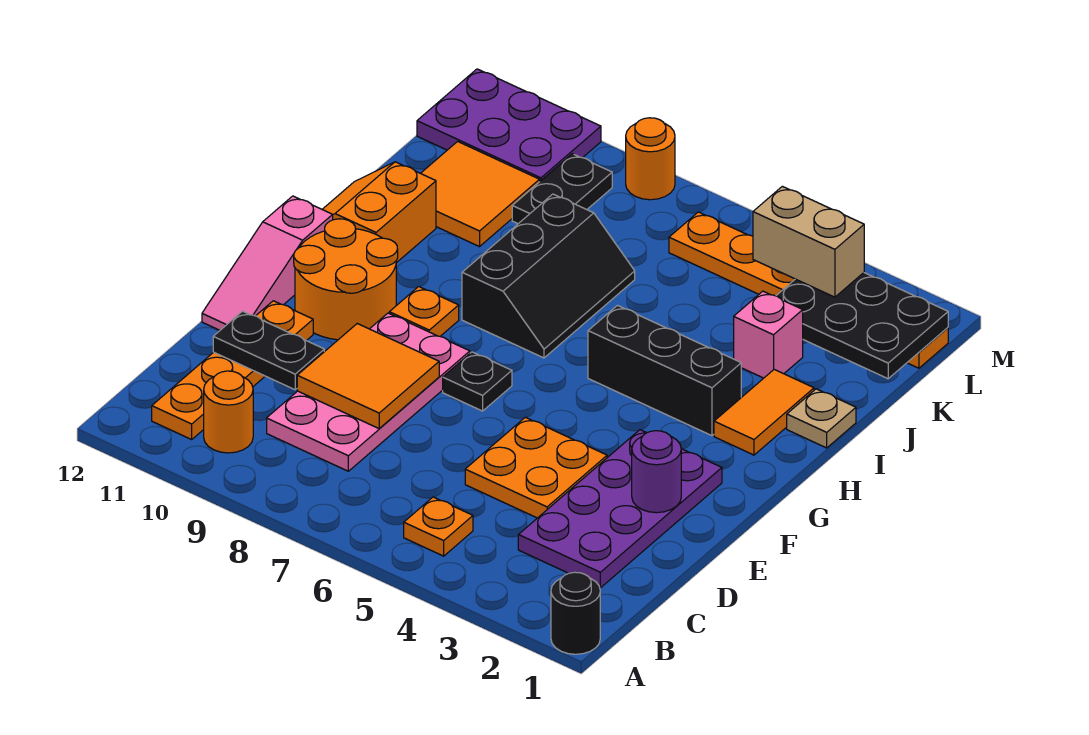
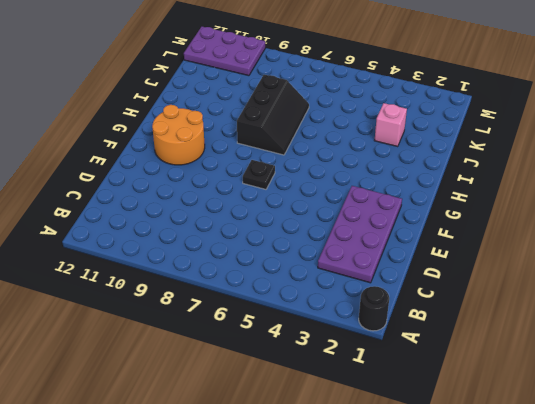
none -> orange 1x1 plate [404,497,473,556]
none -> orange 1x1 round brick [204,371,253,453]
none -> orange 1x4 plate [152,301,313,439]

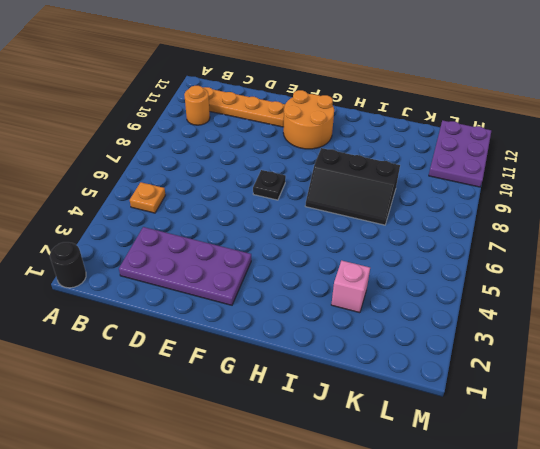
none -> pink 2x4 plate [267,313,470,471]
none -> orange 2x2 plate [465,417,607,518]
none -> pink 1x3 slope [202,196,333,330]

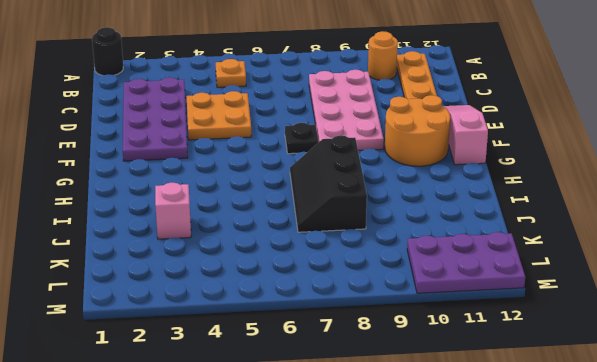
none -> orange 1x1 plate [389,287,459,336]
none -> orange 1x2 tile [714,370,814,455]
none -> black 1x3 brick [588,306,741,436]

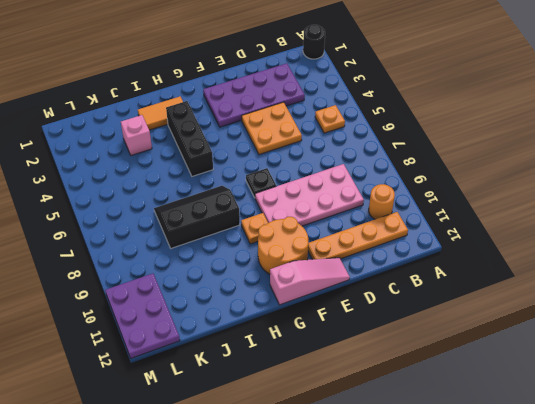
none -> orange 2x2 slope [322,162,436,263]
none -> tan 1x1 plate [787,389,856,448]
none -> orange 2x2 tile [421,141,540,247]

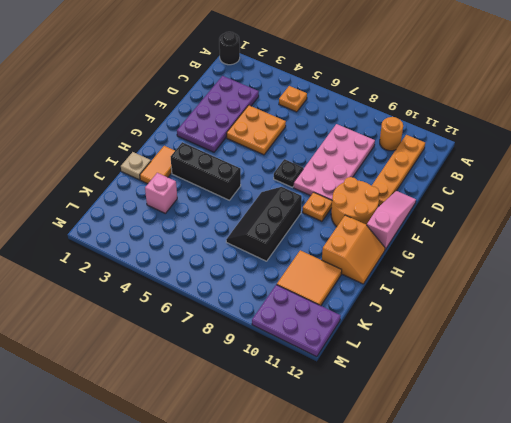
none -> black 1x2 plate [512,154,612,224]
none -> orange 1x6 plate [669,212,948,368]
none -> orange 1x1 round brick [626,118,675,200]

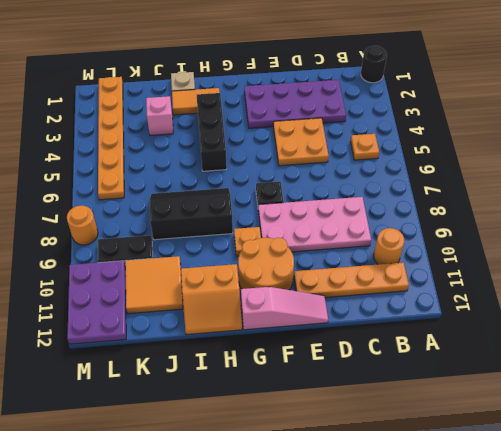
none -> orange 2x2 tile [297,324,439,429]
none -> black 1x2 plate [213,311,324,390]
none -> purple 1x1 round brick [632,431,681,513]

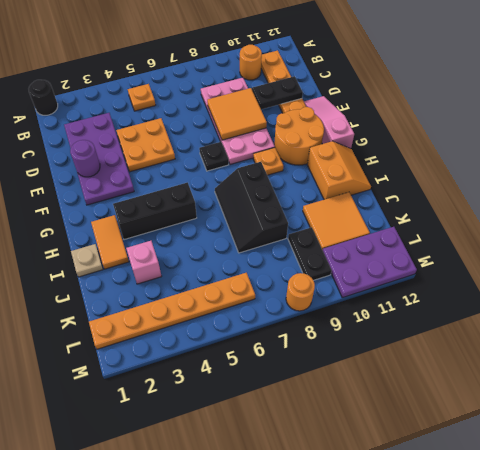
none -> black 2x3 plate [776,273,948,379]
none -> tan 1x2 brick [753,186,864,297]

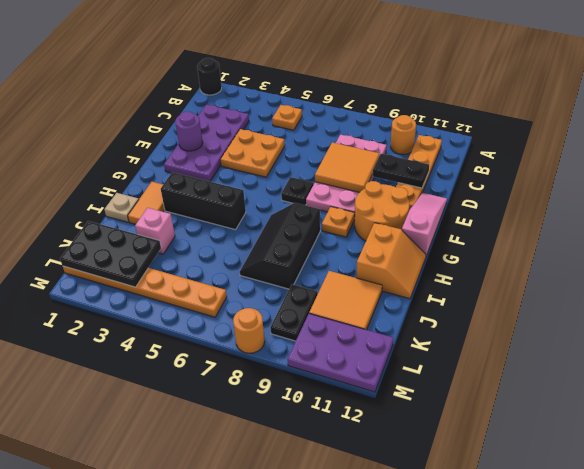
none -> tan 1x2 brick [753,186,864,297]

